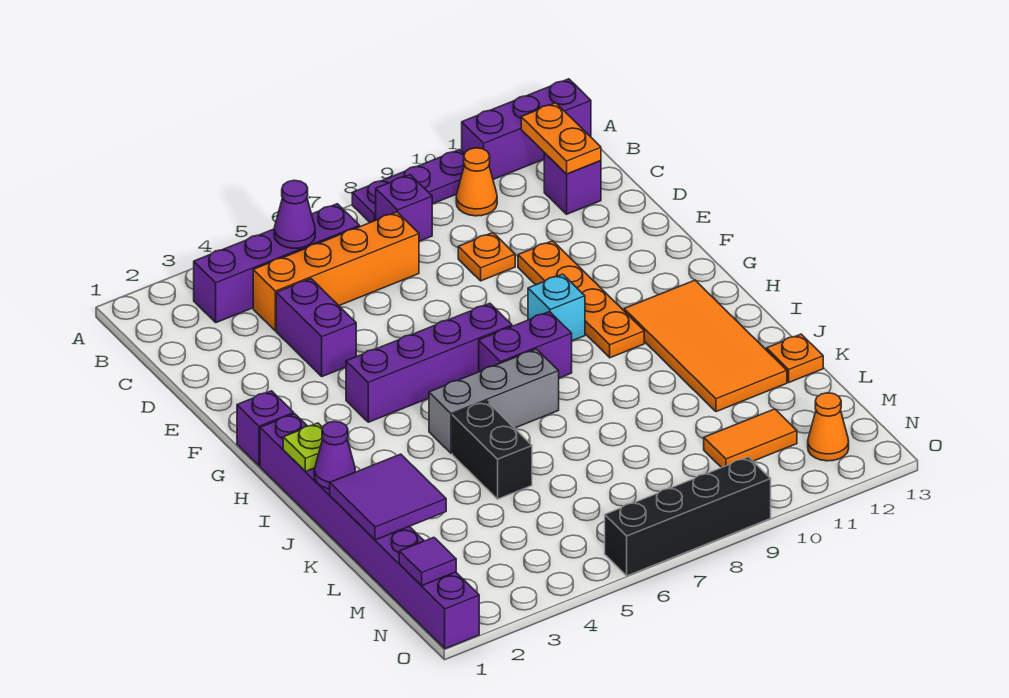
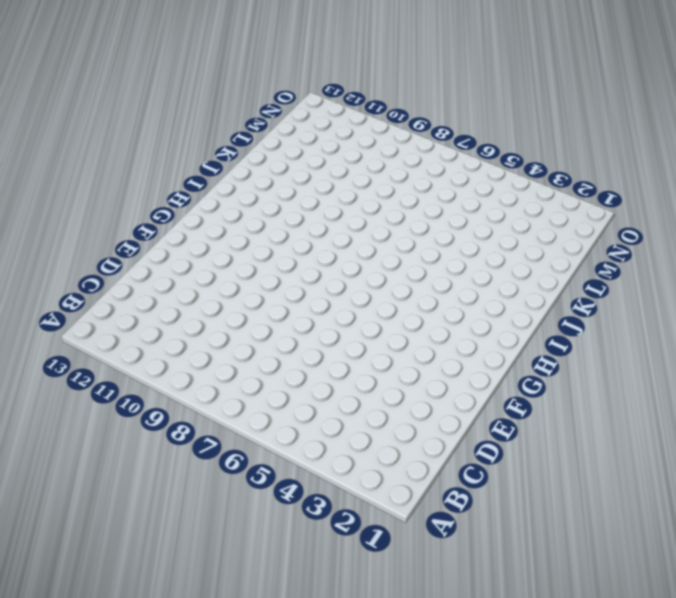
none -> purple 1x3 plate [352,149,464,222]
none -> purple 1x3 brick [462,79,591,179]
none -> purple 1x4 brick [194,204,360,323]

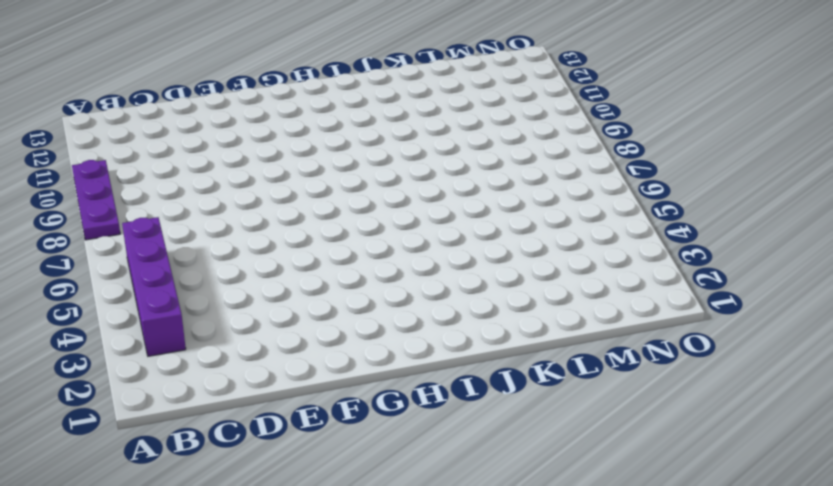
none -> purple 1x3 brick [462,79,591,179]
none -> purple 1x1 brick [376,175,432,241]
none -> orange 1x1 cone [456,148,497,216]

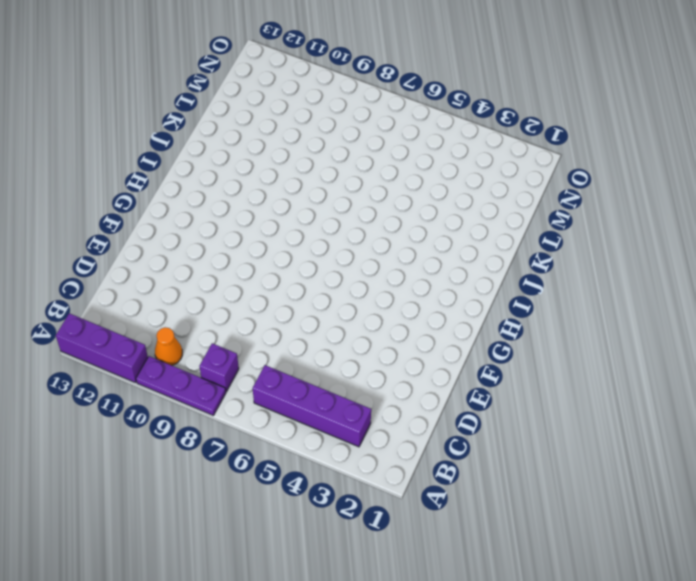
none -> orange 1x4 brick [253,212,419,331]
none -> purple 1x1 brick [544,153,601,214]
none -> purple 1x2 brick [276,279,356,377]

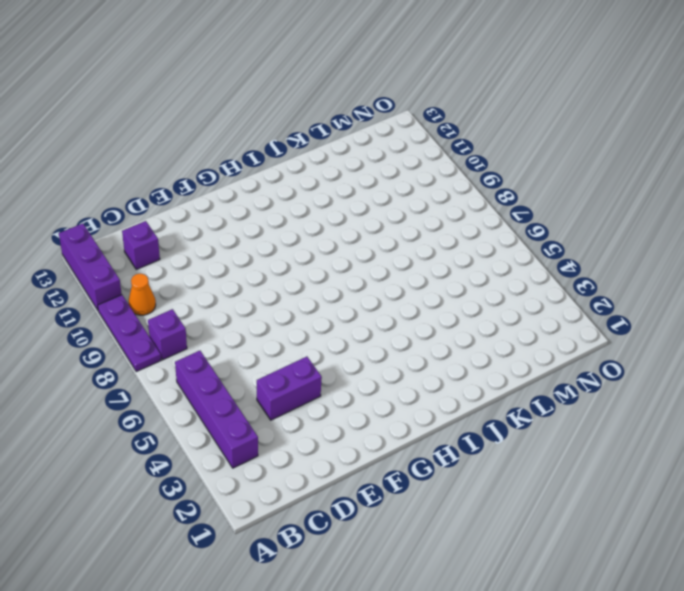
none -> orange 1x4 brick [253,212,419,331]
none -> orange 1x1 plate [458,233,515,281]
none -> orange 1x4 plate [518,241,644,358]

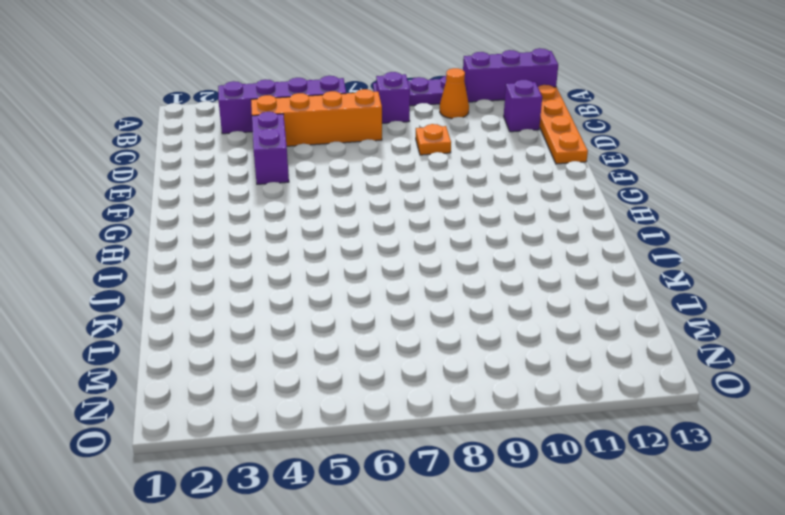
orange 1x4 plate [538,85,588,164] -> orange 1x4 plate moved to [518,241,644,358]
none -> purple 1x1 brick [237,391,294,466]
none -> purple 1x4 brick [346,303,512,422]
none -> cyan 1x1 brick [528,274,585,341]

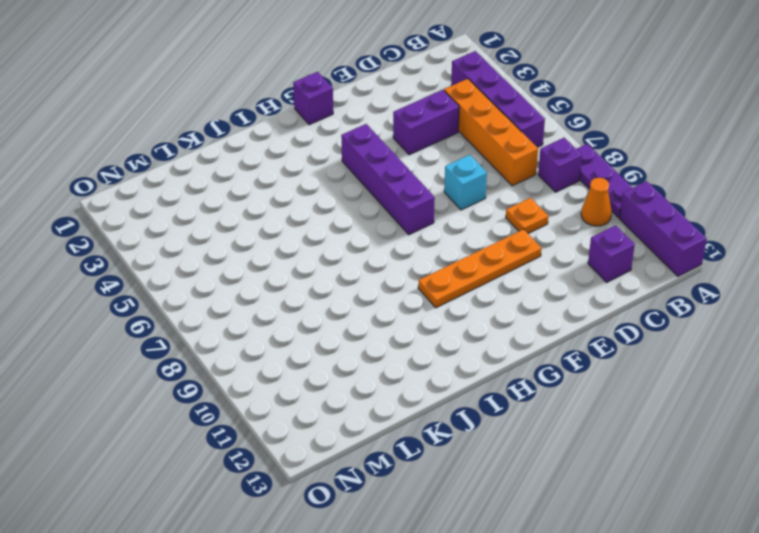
cyan 1x1 brick [444,155,487,210] -> cyan 1x1 brick moved to [528,274,585,341]
none -> purple 1x8 brick [260,414,479,649]
none -> purple 1x2 brick [479,312,572,378]
none -> orange 2x4 tile [624,280,787,412]

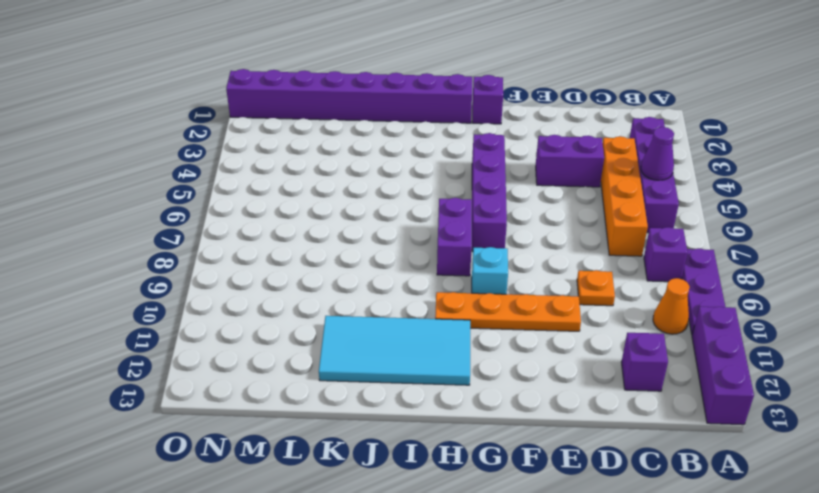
cyan 2x4 tile [319,316,470,385] -> orange 2x4 tile [624,280,787,412]
none -> grey 1x3 brick [429,349,559,453]
none -> black 1x2 brick [452,401,532,499]
none -> orange 1x1 plate [767,334,823,382]

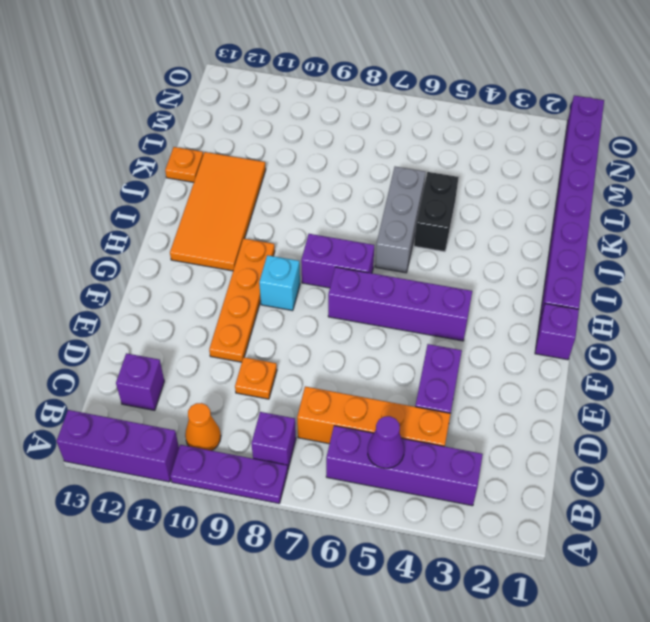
grey 1x3 brick [375,167,426,273] -> grey 1x3 brick turned to [429,349,559,453]
none -> orange 1x2 tile [704,409,797,468]
none -> orange 1x1 cone [808,393,849,461]
none -> black 1x4 brick [605,457,771,576]

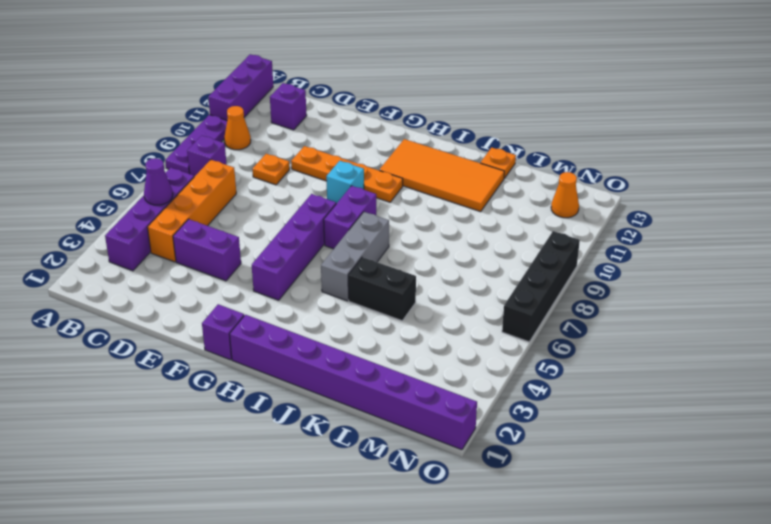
none -> orange 1x2 tile [704,409,797,468]
none -> orange 1x2 plate [521,103,601,174]
none -> lime 1x1 plate [283,423,323,471]

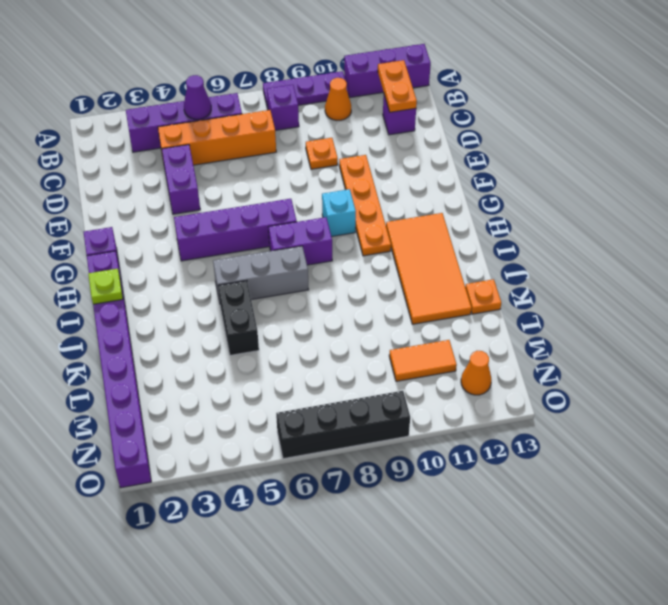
none -> purple 1x1 cone [314,421,355,489]
none -> purple 2x2 tile [330,454,446,540]
none -> purple 1x1 tile [399,537,456,586]

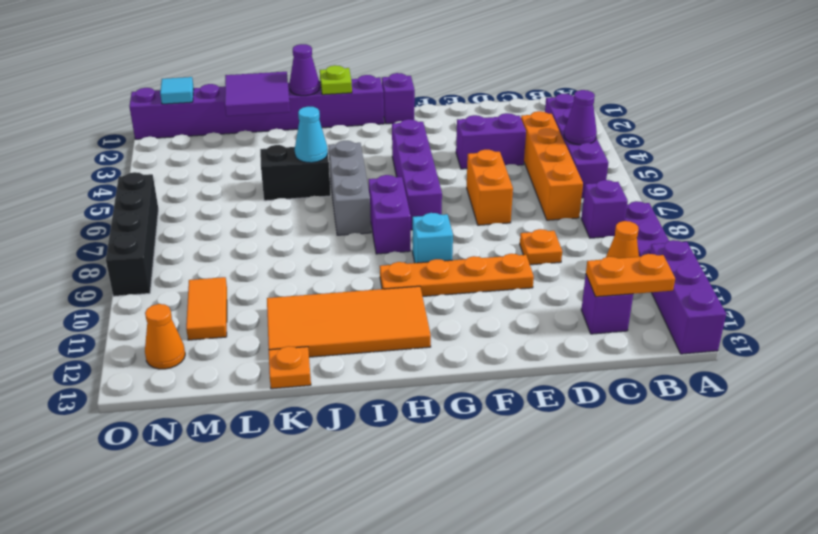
orange 1x2 brick [467,150,513,225] -> none
cyan 1x1 cone [295,106,328,163] -> none
cyan 1x1 tile [160,77,194,104] -> purple 1x1 tile [399,537,456,586]

